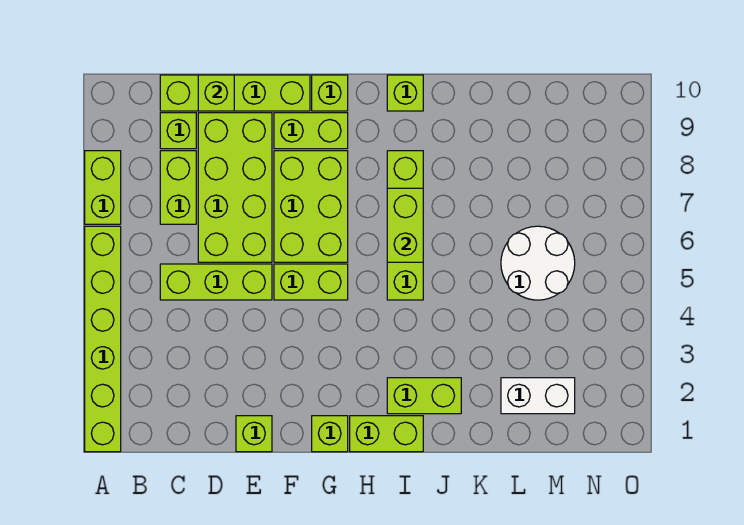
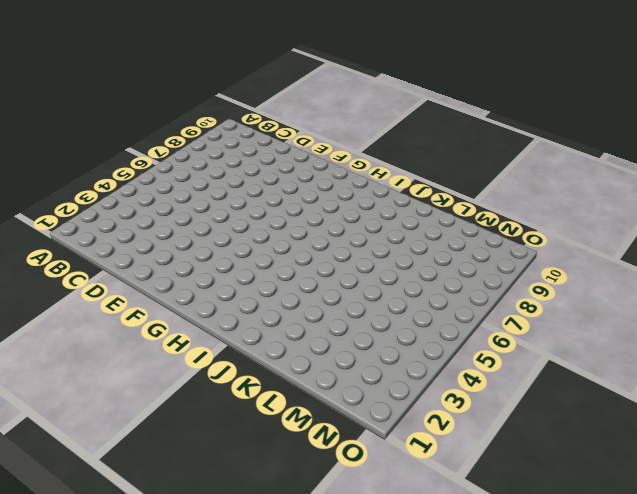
none -> lime 1x6 brick [85,226,121,452]
none -> lime 1x2 brick [85,151,121,224]
none -> lime 1x3 brick [160,264,272,300]

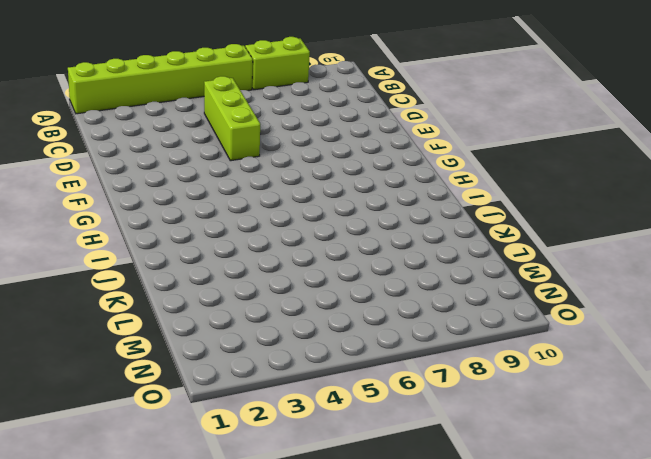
none -> lime 1x2 brick [160,151,196,224]
none -> lime 1x1 brick [160,113,196,149]
none -> lime 1x4 brick [160,75,310,111]

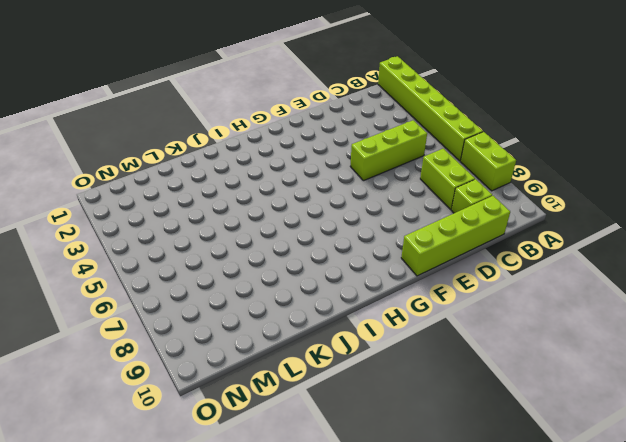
none -> lime 2x4 brick [198,113,272,262]
none -> lime 1x1 brick [236,416,272,452]
none -> lime 1x2 brick [274,264,348,300]

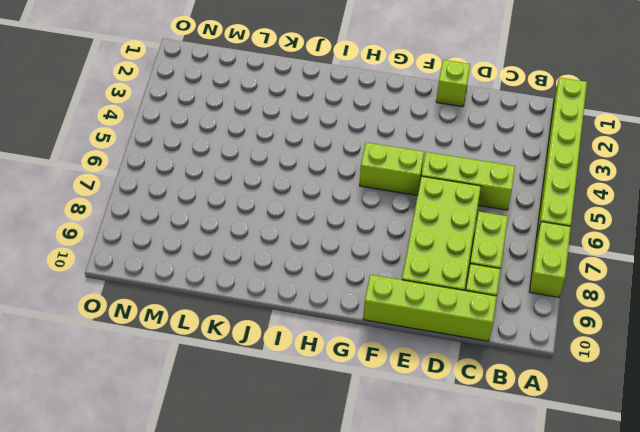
none -> lime 2x3 brick [274,151,348,262]
none -> lime 1x2 brick [274,113,348,149]
none -> lime 1x1 brick [312,416,348,452]

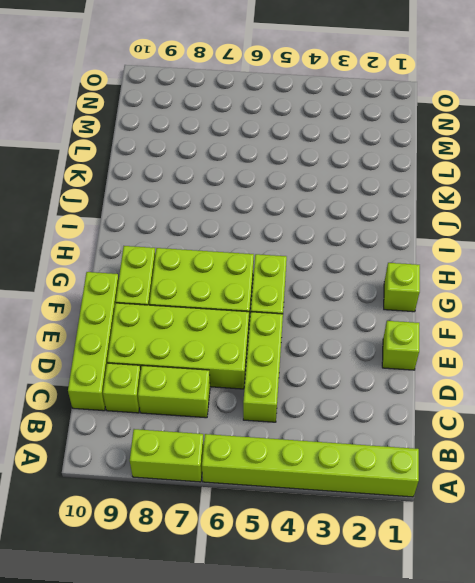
none -> lime 1x1 brick [312,75,348,111]
none -> lime 1x2 brick [350,416,423,452]
none -> lime 1x2 brick [387,378,461,414]

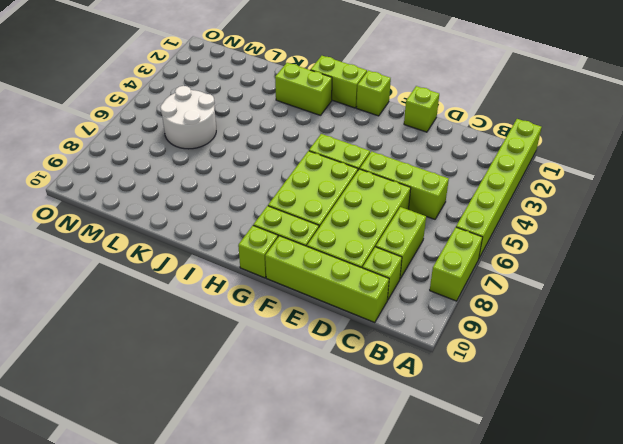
none -> lime 1x4 brick [387,151,423,300]
none -> lime 1x1 brick [387,75,423,111]
none -> white 1x2 brick [501,378,575,414]

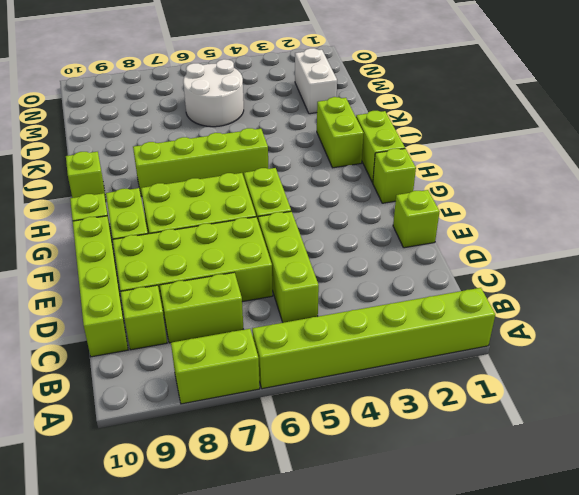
none -> lime 1x1 brick [198,75,234,111]
none -> lime 1x2 brick [387,188,423,262]

